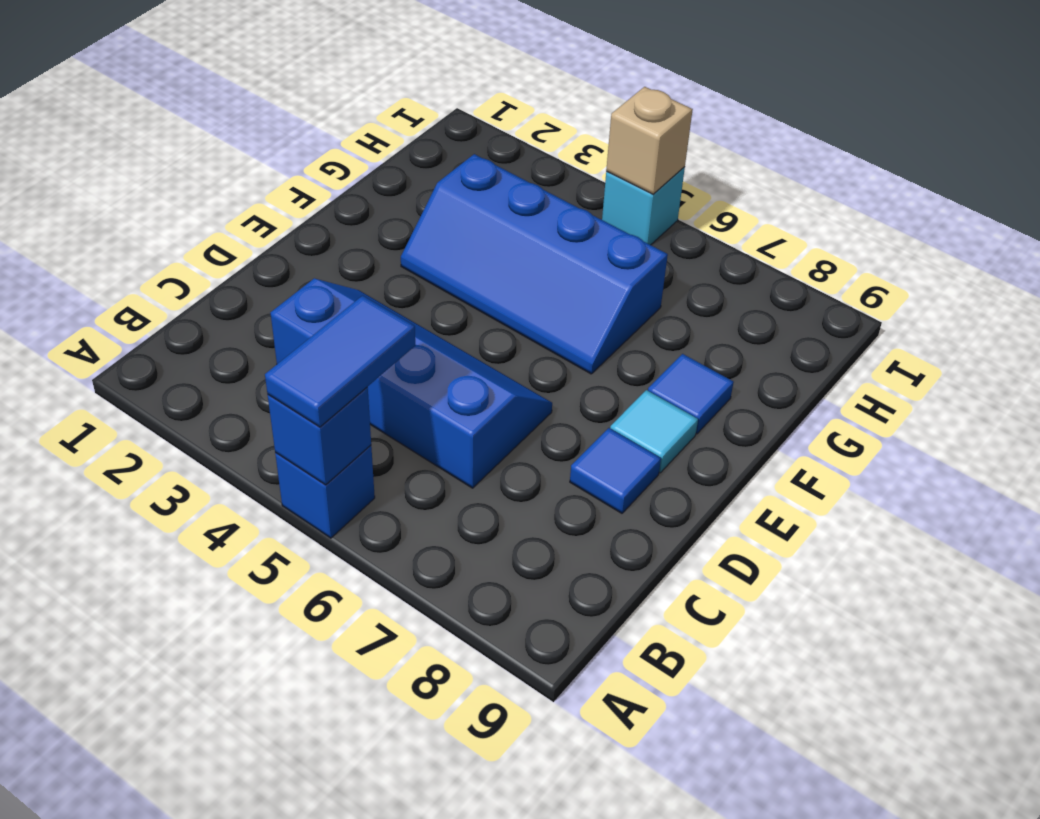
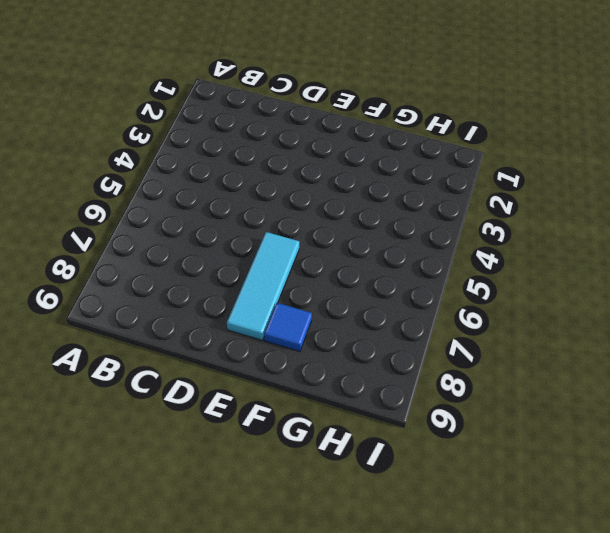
cyan 1x3 tile [227,232,299,340] -> cyan 1x1 tile [610,390,698,473]
none -> blue 1x1 brick [275,445,375,538]
none -> blue 2x4 slope [271,279,552,488]

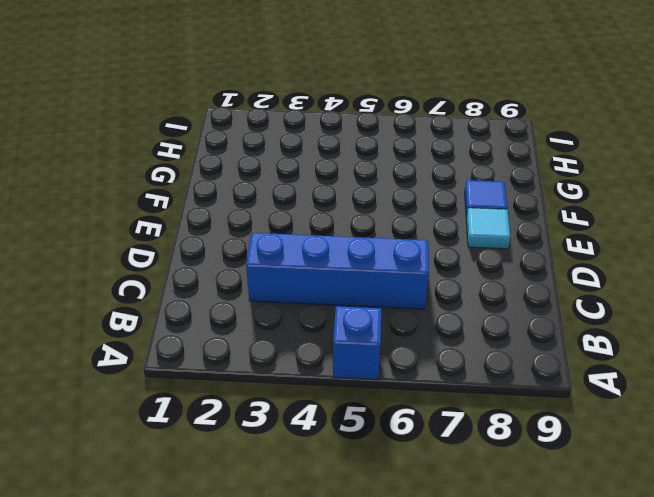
none -> blue 1x1 tile [570,428,661,513]
none -> blue 2x4 slope [401,154,668,374]

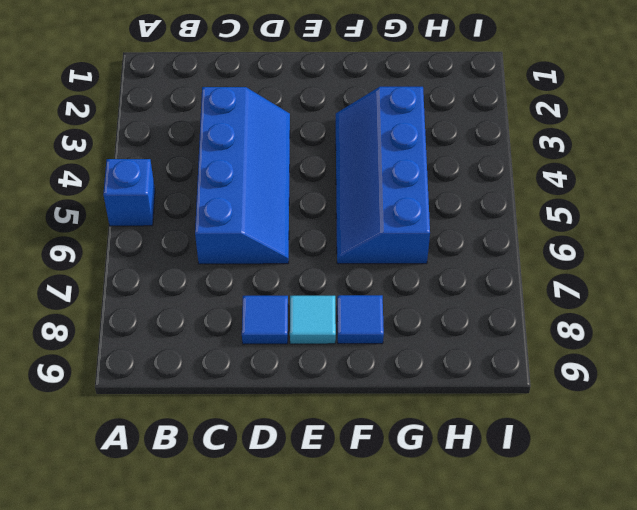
none -> cyan 1x1 brick [602,167,685,245]
none -> blue 1x1 brick [268,387,371,485]

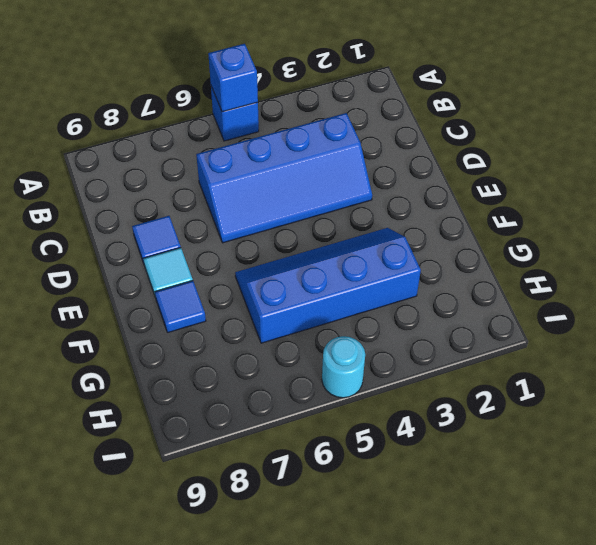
cyan 1x1 round brick [322,336,365,398] -> cyan 1x1 brick [602,167,685,245]
none -> tan 1x1 brick [606,87,693,194]
none -> blue 1x2 tile [265,296,415,427]

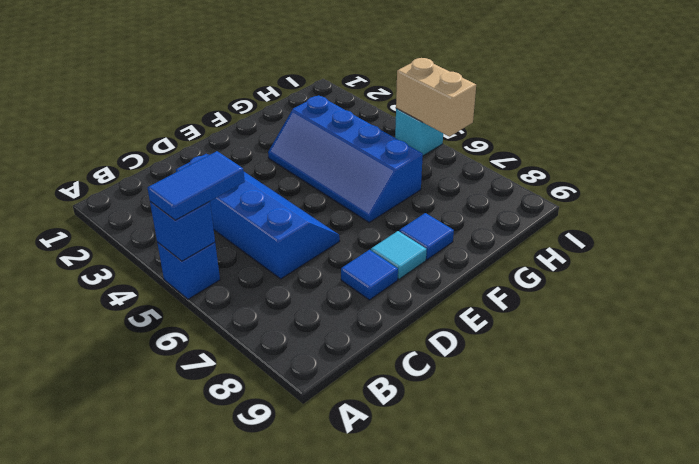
tan 1x2 brick [396,58,476,137] -> tan 1x1 brick [606,87,693,194]

